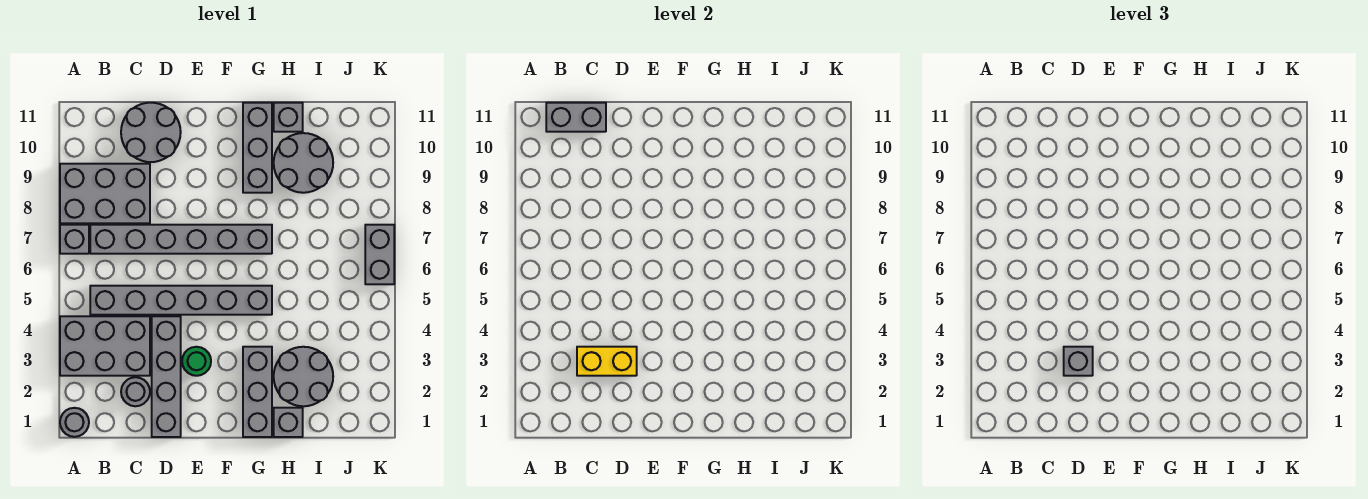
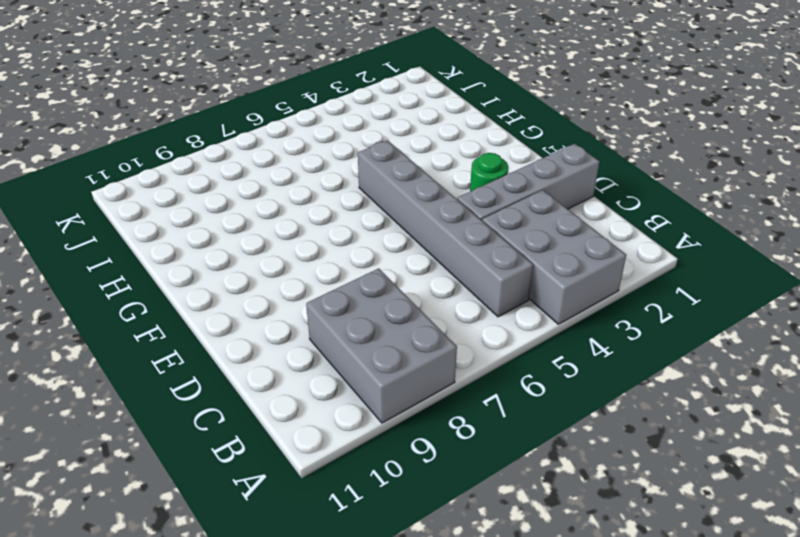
none -> grey 1x1 round brick [60,408,89,437]
none -> grey 1x1 brick [60,225,89,254]
none -> grey 1x6 brick [90,225,272,254]

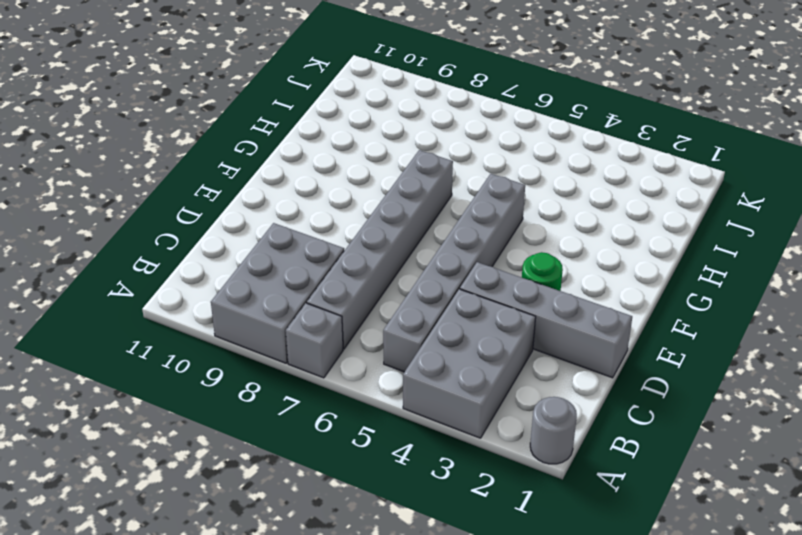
none -> grey 1x1 round brick [121,377,150,406]
none -> grey 2x2 round brick [121,103,181,162]
none -> grey 1x3 brick [243,347,272,437]

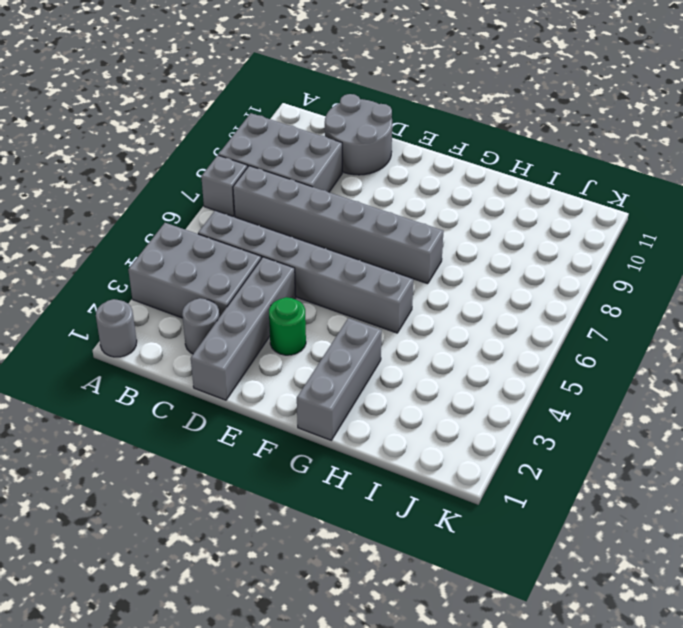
none -> grey 1x3 brick [243,103,272,193]
none -> grey 1x1 brick [274,408,303,437]
none -> grey 2x2 round brick [274,347,333,406]

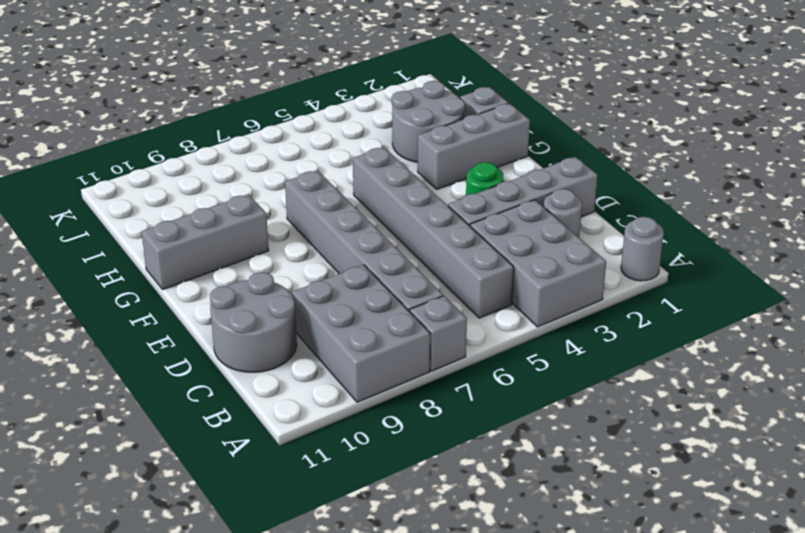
none -> grey 2x2 round brick [274,133,333,193]
none -> grey 1x1 brick [274,103,303,132]
none -> grey 1x2 brick [365,225,394,284]

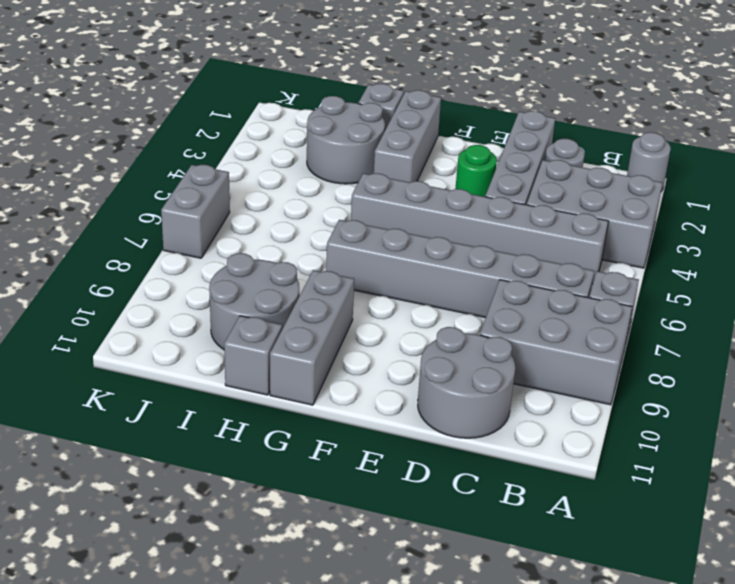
none -> grey 1x2 brick [546,103,606,132]
none -> yellow 1x2 brick [577,347,637,376]
none -> grey 1x1 brick [1064,347,1093,376]

